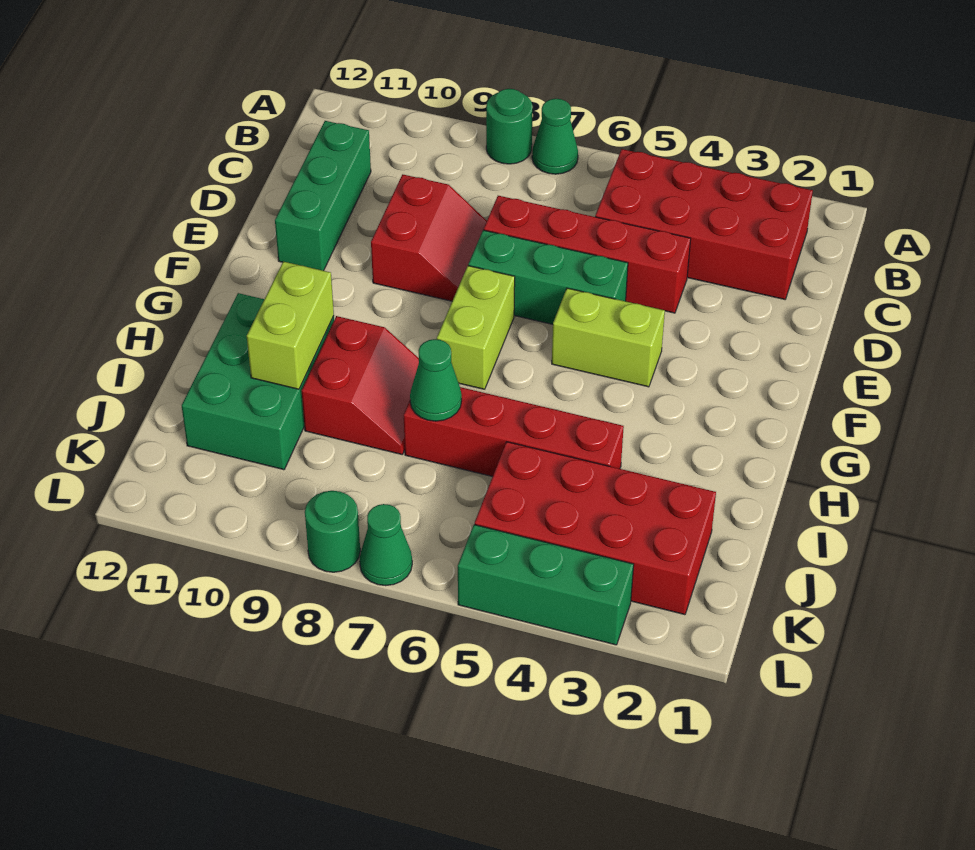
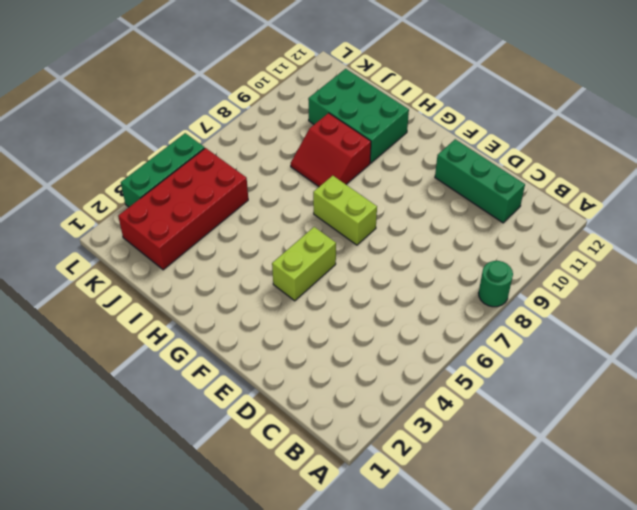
none -> green 1x1 cone [532,99,578,174]
none -> red 2x4 brick [595,149,813,299]
none -> red 1x4 brick [484,196,691,313]

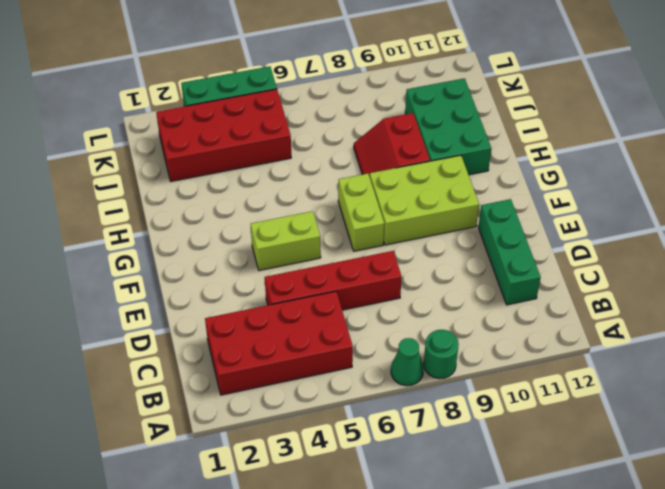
lime 2x3 brick [370,155,479,245] -> none
none -> red 2x2 slope [371,174,487,301]
none -> green 1x3 brick [468,230,628,324]
none -> red 1x4 brick [404,387,624,477]

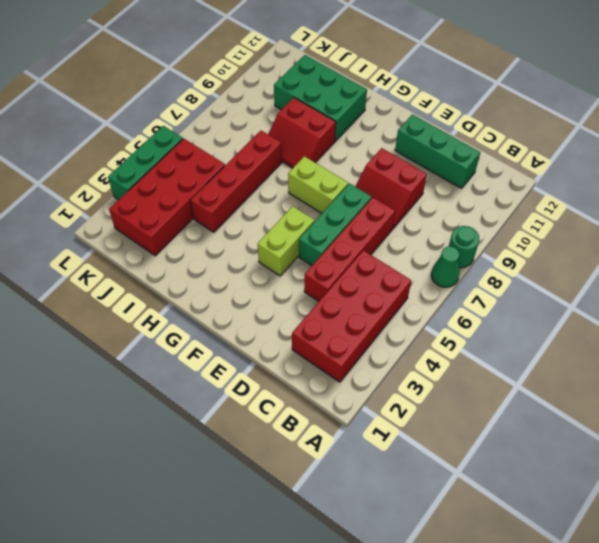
none -> green 1x1 cone [360,504,412,586]
none -> green 1x1 round brick [305,491,360,572]
none -> lime 1x2 brick [247,262,334,389]

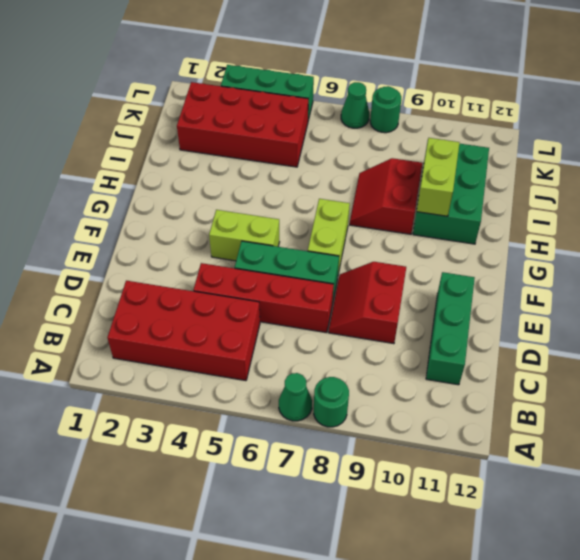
none -> red 1x4 brick [404,387,624,477]
none -> green 1x1 cone [410,339,462,421]

